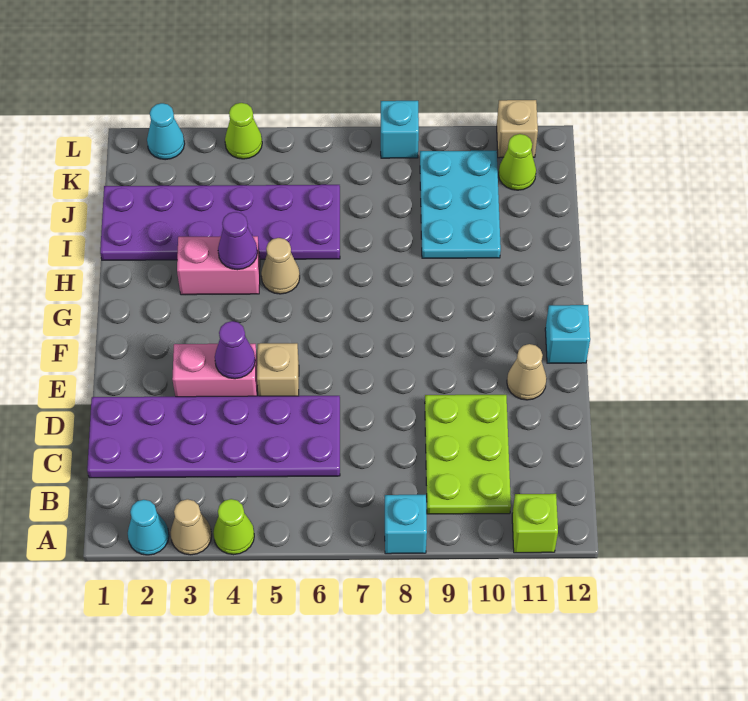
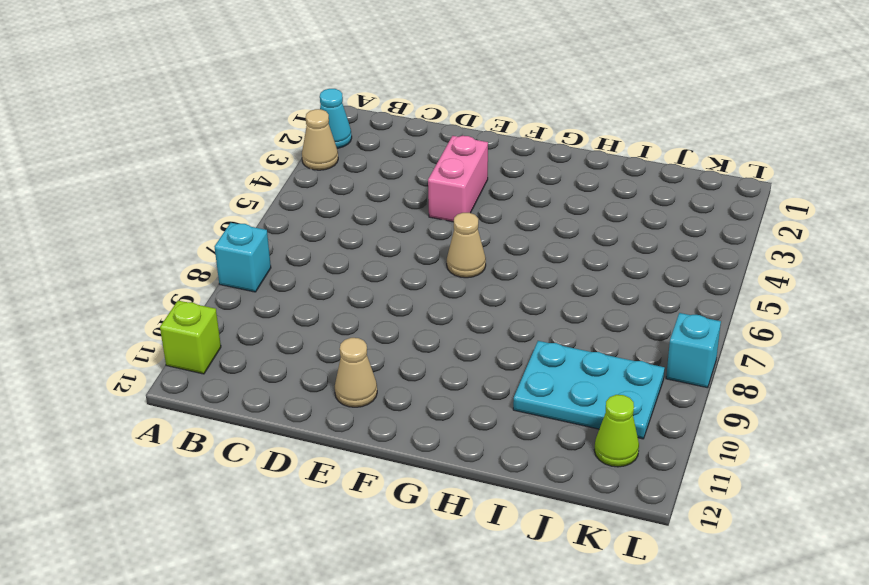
tan 1x1 cone [447,213,486,278] -> tan 1x1 cone moved to [261,238,300,294]
none -> lime 1x1 cone [213,499,254,555]
none -> lime 2x3 plate [425,395,511,514]
none -> purple 2x6 plate [87,396,340,478]

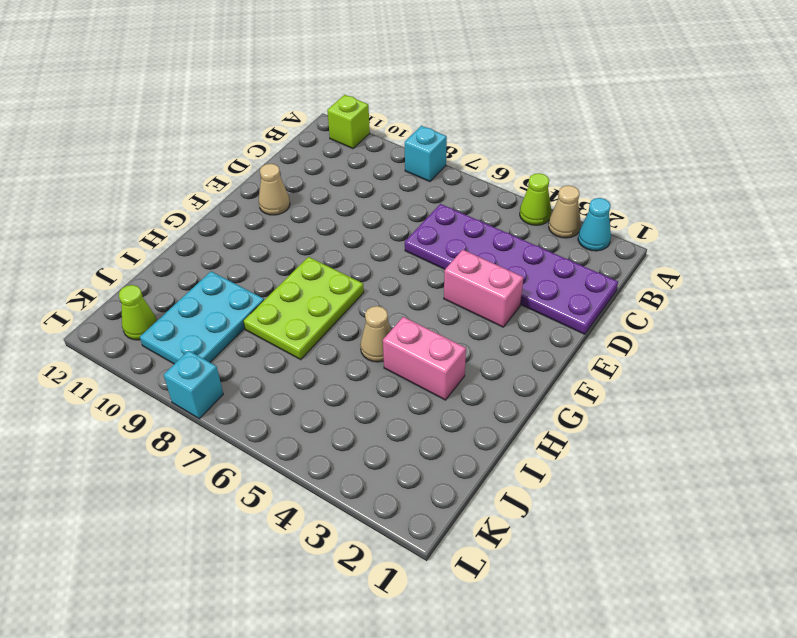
lime 2x3 plate [244,257,364,360] -> lime 2x3 plate moved to [425,395,511,514]
none -> tan 1x1 brick [257,343,299,396]
none -> cyan 1x1 brick [545,305,590,363]
none -> purple 2x6 plate [100,185,340,260]

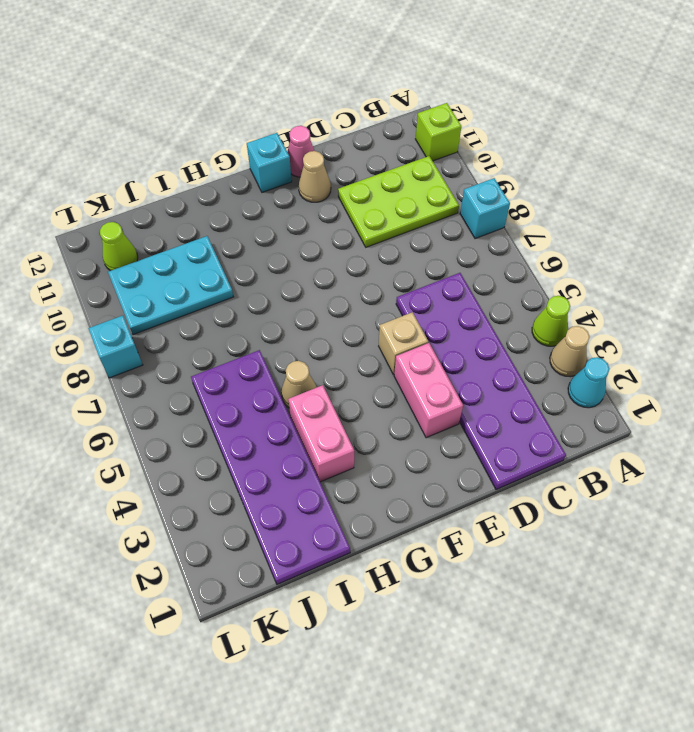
pink 1x1 cone [287,126,314,177] -> none
none -> cyan 1x1 cone [147,103,185,160]
none -> lime 1x1 cone [225,103,262,159]
none -> tan 1x1 brick [497,100,538,158]

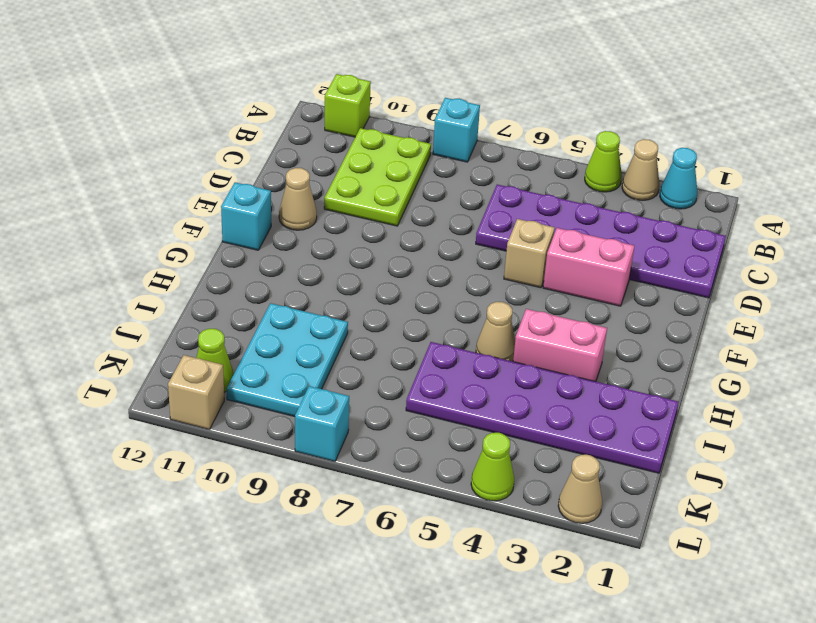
tan 1x1 cone [558,455,602,523] -> cyan 1x1 cone [147,103,185,160]
none -> purple 1x1 cone [215,321,255,379]
none -> purple 1x1 cone [218,212,257,270]

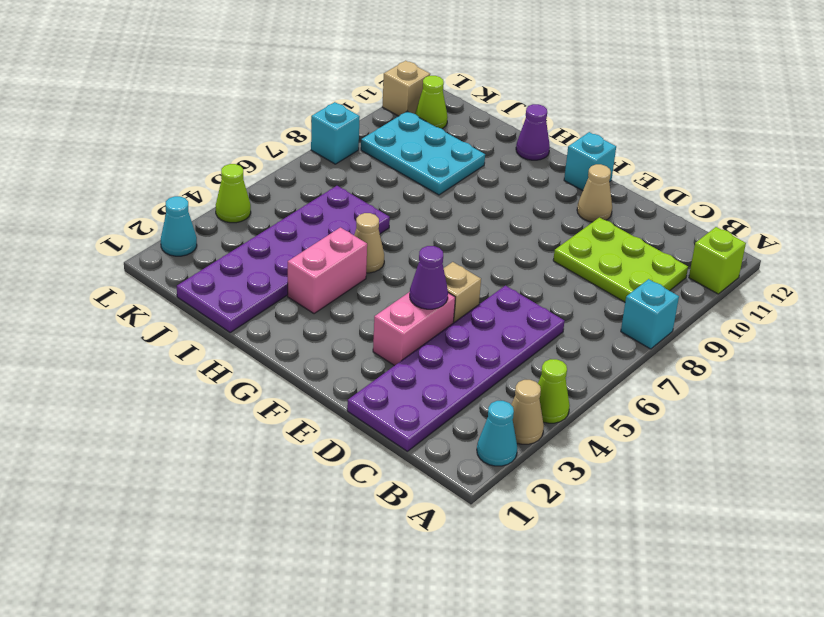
purple 1x1 cone [516,104,550,160] -> purple 1x1 cone moved to [218,212,257,270]

